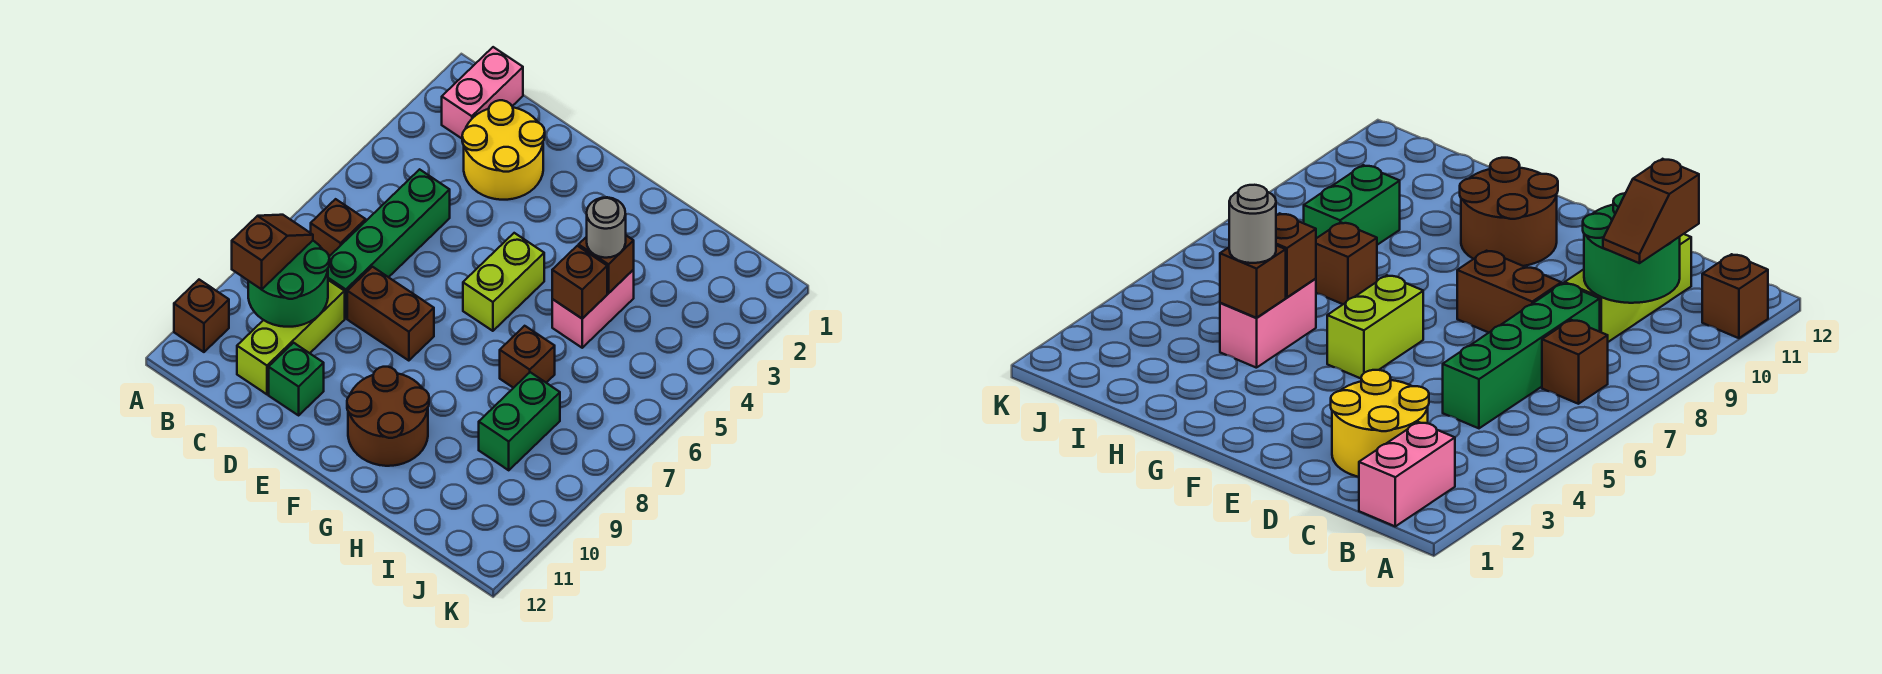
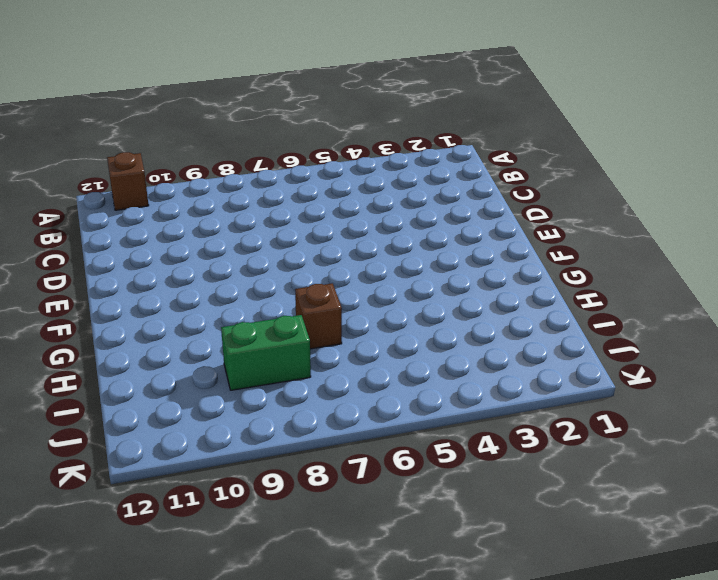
none -> pink 1x2 brick [442,47,523,138]
none -> brown 1x1 brick [311,199,366,256]
none -> yellow 2x2 round brick [462,100,545,200]

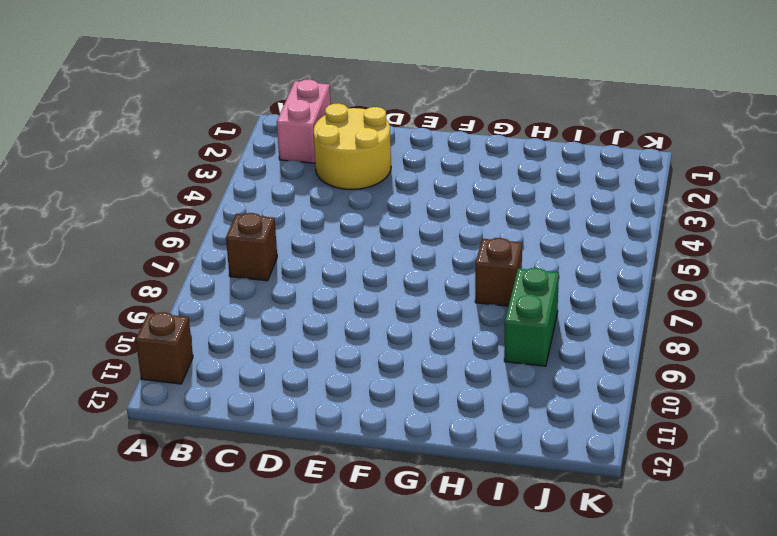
none -> green 1x4 brick [328,169,450,318]
none -> lime 1x3 brick [237,280,345,394]
none -> brown 1x2 brick [347,267,434,361]

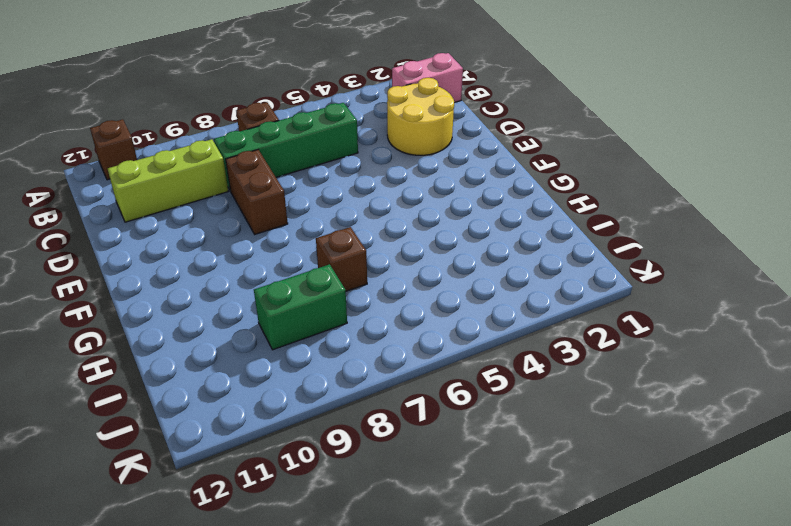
none -> green 1x1 brick [269,343,324,415]
none -> lime 1x2 brick [463,233,544,331]
none -> brown 2x2 round brick [347,367,429,466]

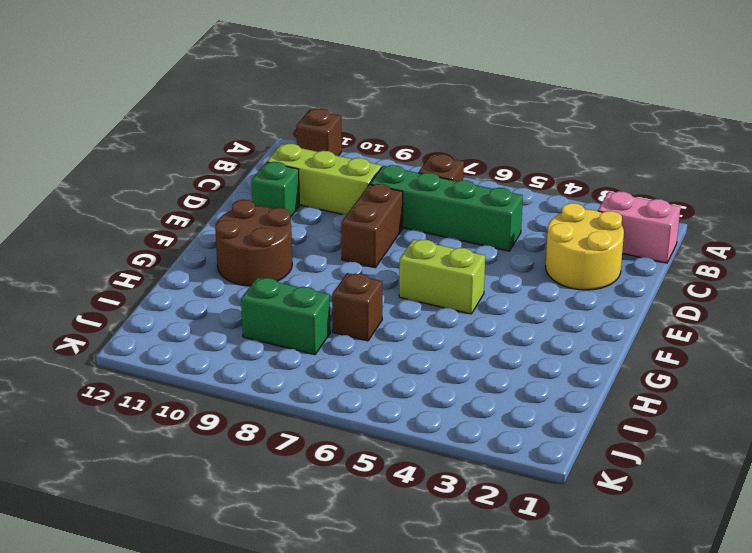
none -> pink 1x2 brick [552,270,634,348]
none -> green 2x2 round brick [248,241,329,327]
none -> brown 1x1 brick [579,236,634,293]

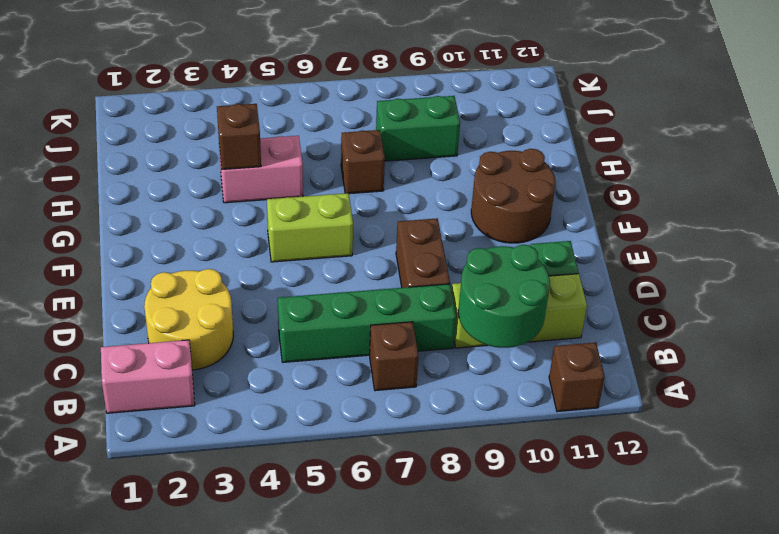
none -> brown 1x1 brick [552,246,607,319]
none -> brown 1x2 slope [232,215,313,289]
none -> grey 1x1 round brick [587,197,626,258]

